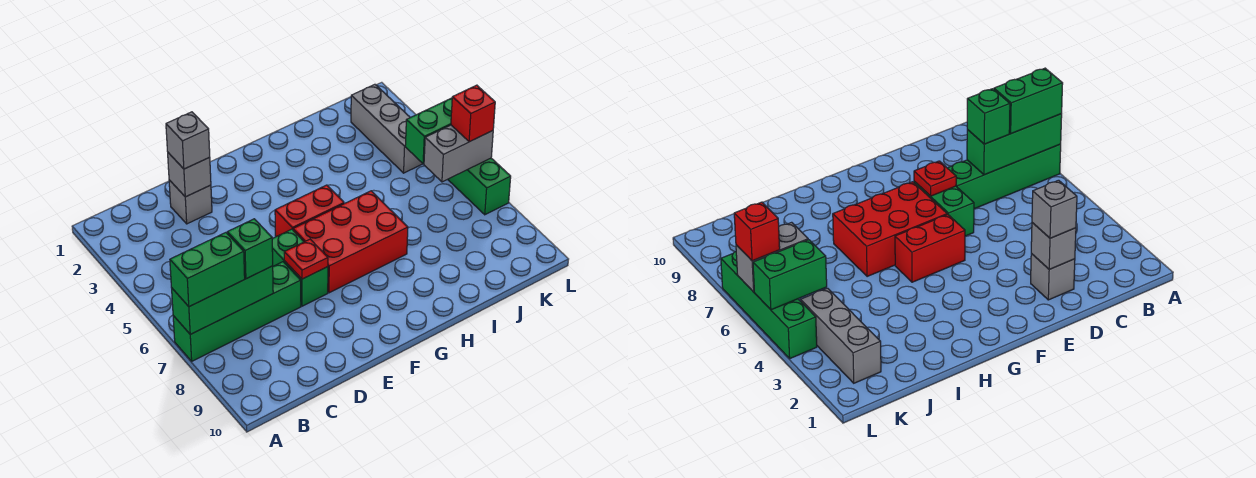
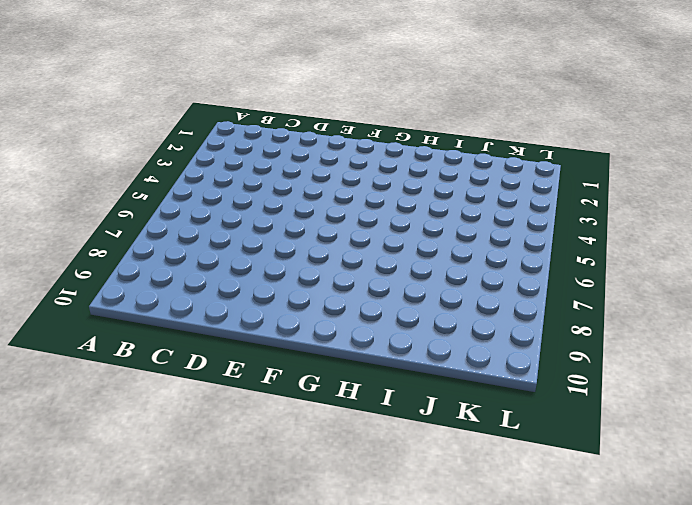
none -> green 1x4 brick [173,262,301,361]
none -> grey 1x1 brick [169,180,212,224]
none -> green 1x2 brick [272,229,328,306]

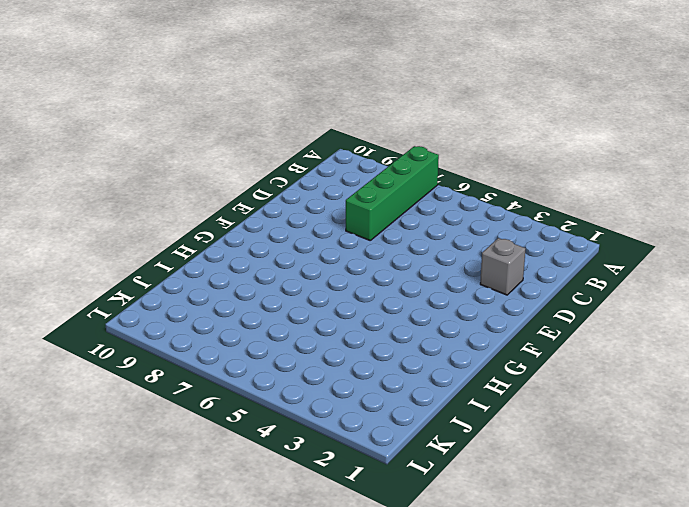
none -> green 1x2 brick [272,229,328,306]
none -> red 1x2 brick [275,185,344,237]
none -> red 2x3 brick [293,191,408,293]

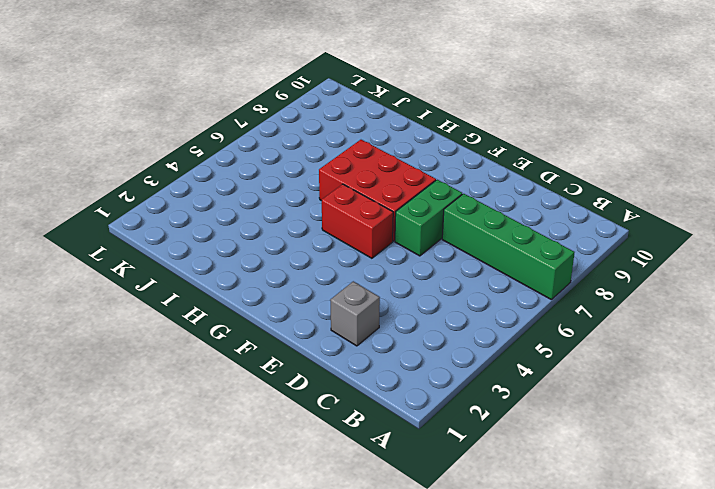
none -> grey 1x3 brick [351,84,423,173]
none -> green 1x4 brick [448,158,511,215]
none -> green 1x3 brick [172,266,273,334]

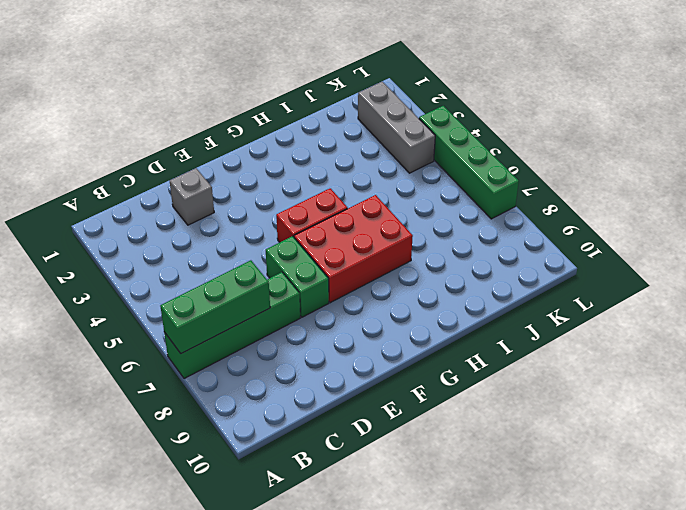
none -> grey 1x1 brick [168,153,211,197]
none -> red 1x1 plate [284,239,328,279]
none -> green 1x2 brick [405,98,452,164]

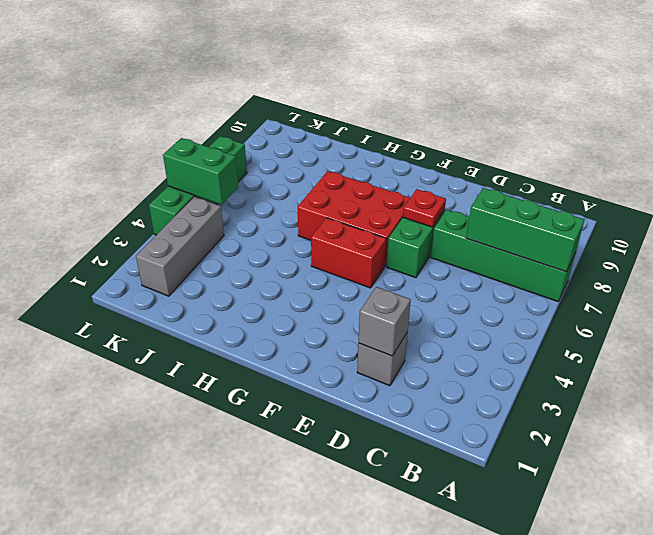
none -> grey 1x2 brick [424,125,493,182]
none -> green 1x2 brick [170,233,245,307]
none -> green 1x1 brick [227,219,273,279]

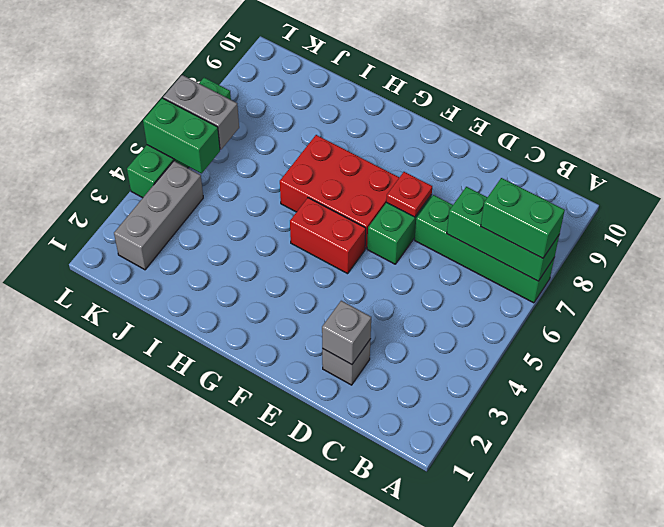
none -> green 1x1 brick [227,219,273,279]
none -> grey 1x1 brick [166,112,210,169]
none -> red 1x1 brick [451,85,495,142]

